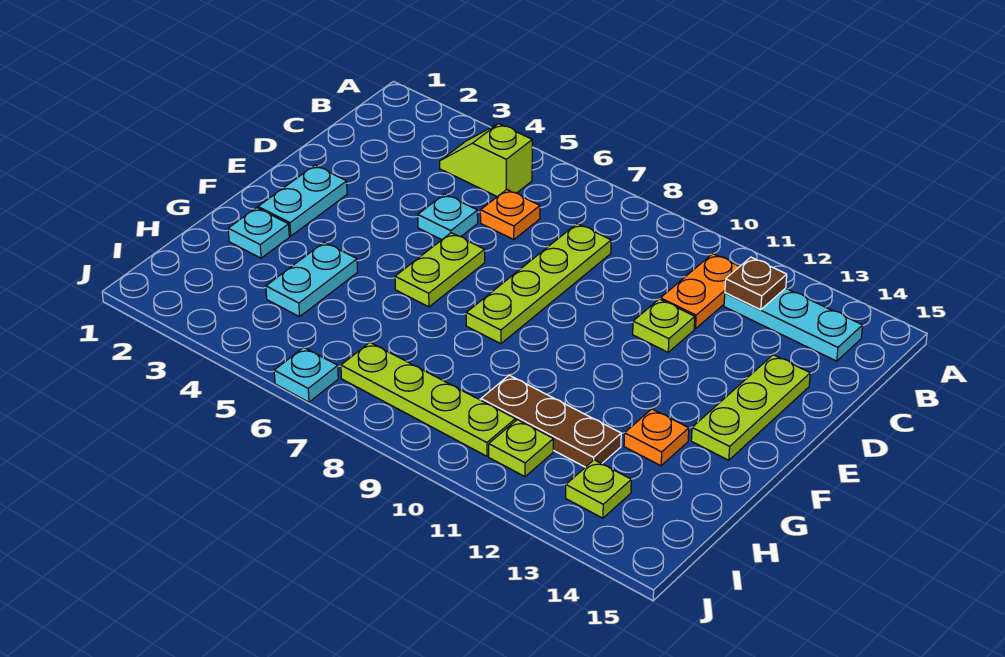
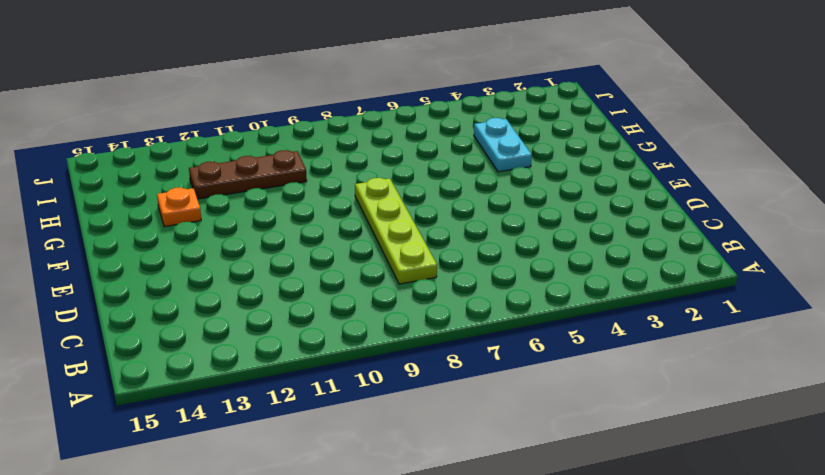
none -> lime 1x2 slope [440,124,532,197]
none -> orange 1x2 plate [660,254,740,329]
none -> cyan 1x3 plate [724,288,863,361]

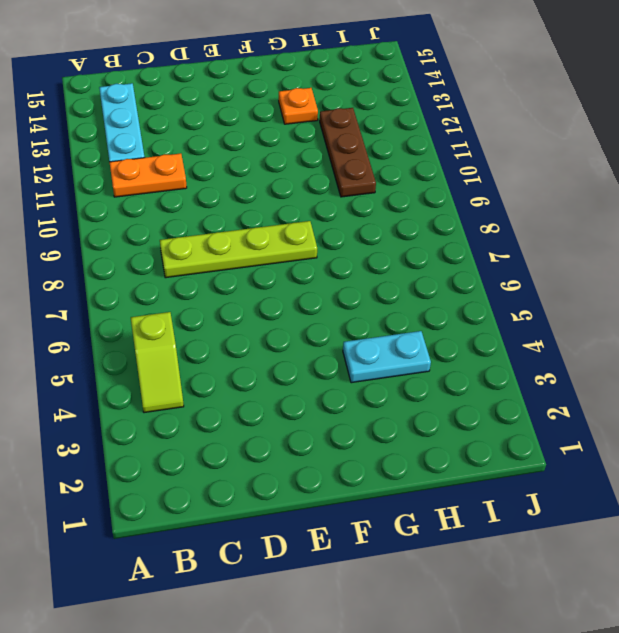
none -> orange 1x1 plate [480,190,540,239]
none -> cyan 1x1 plate [418,194,478,240]
none -> lime 1x1 plate [633,299,695,352]

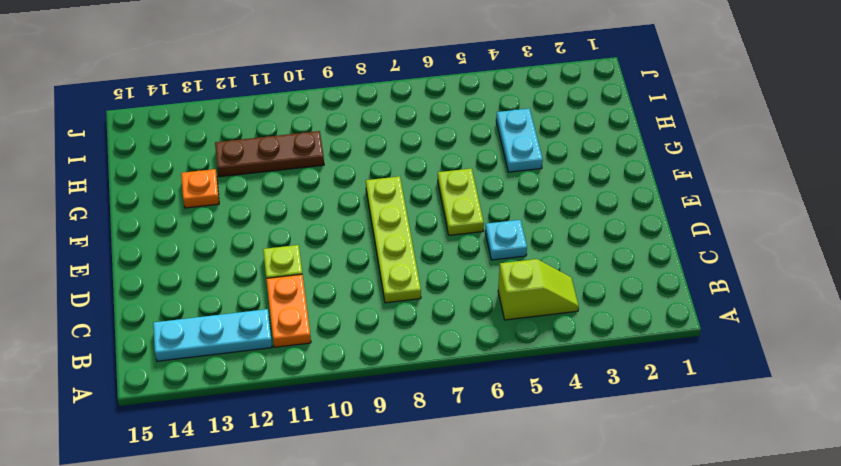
none -> orange 1x1 plate [480,190,540,239]
none -> lime 1x3 plate [691,355,810,460]
none -> cyan 1x2 plate [258,165,347,236]

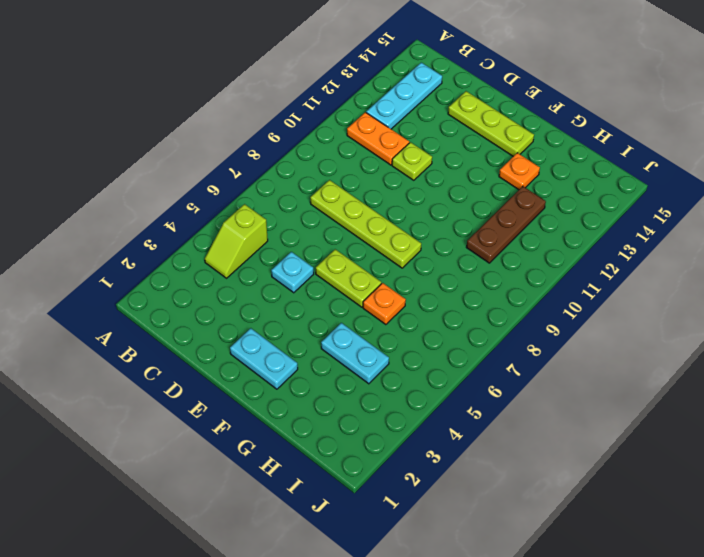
orange 1x1 plate [363,283,406,325] -> orange 1x1 plate moved to [480,190,540,239]
none -> cyan 1x1 plate [228,208,289,258]
none -> lime 1x4 plate [341,342,515,456]
none -> lime 1x1 plate [489,420,554,477]

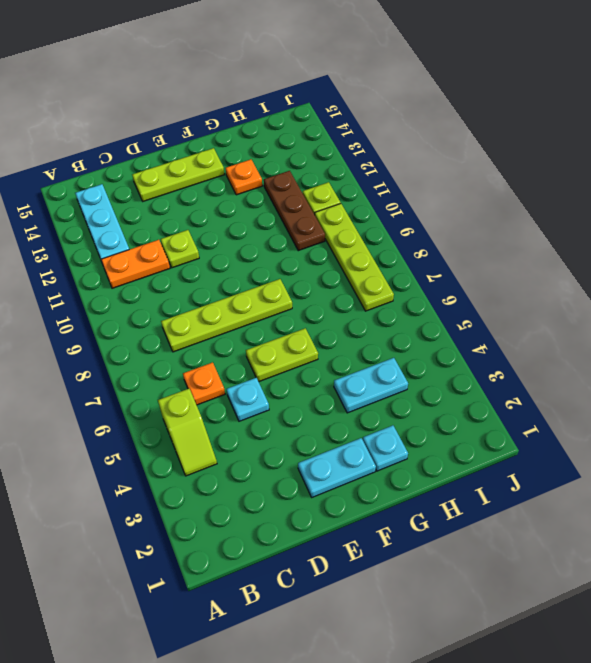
none -> lime 1x1 plate [566,460,631,518]
none -> cyan 1x1 plate [274,347,338,402]
none -> brown 1x1 plate [725,257,787,310]

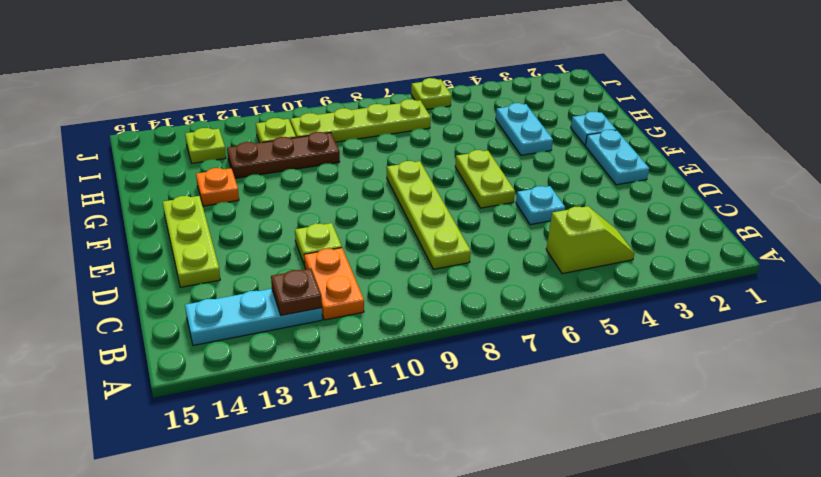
lime 1x1 plate [411,78,451,110] -> cyan 1x1 plate [274,347,338,402]
none -> orange 1x1 plate [480,190,540,239]

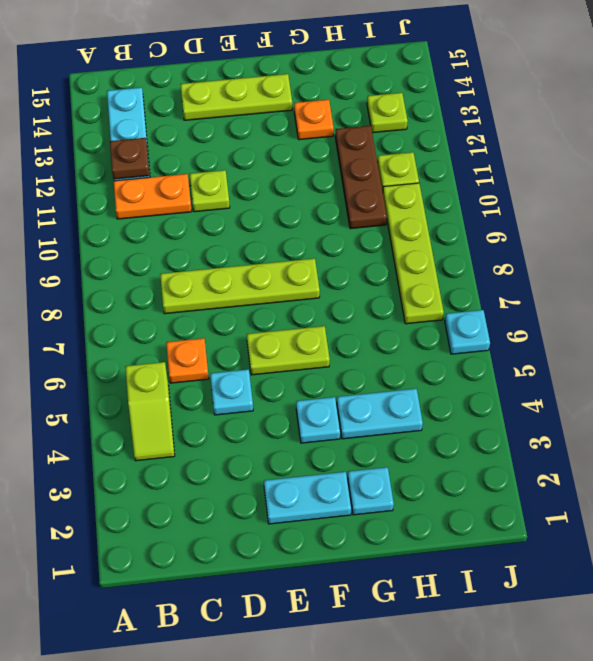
cyan 1x1 plate [296,397,340,443] -> none

